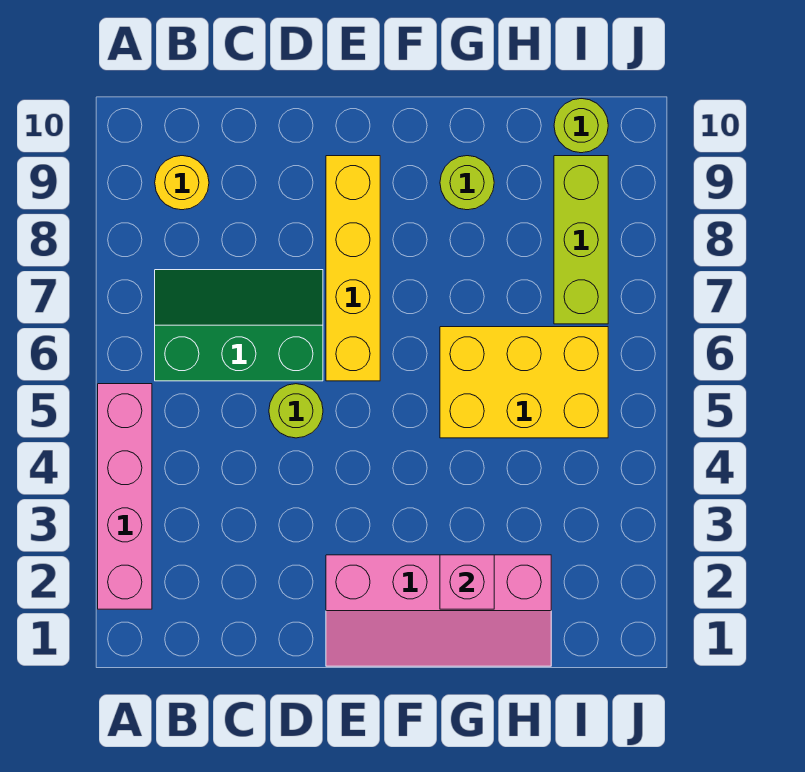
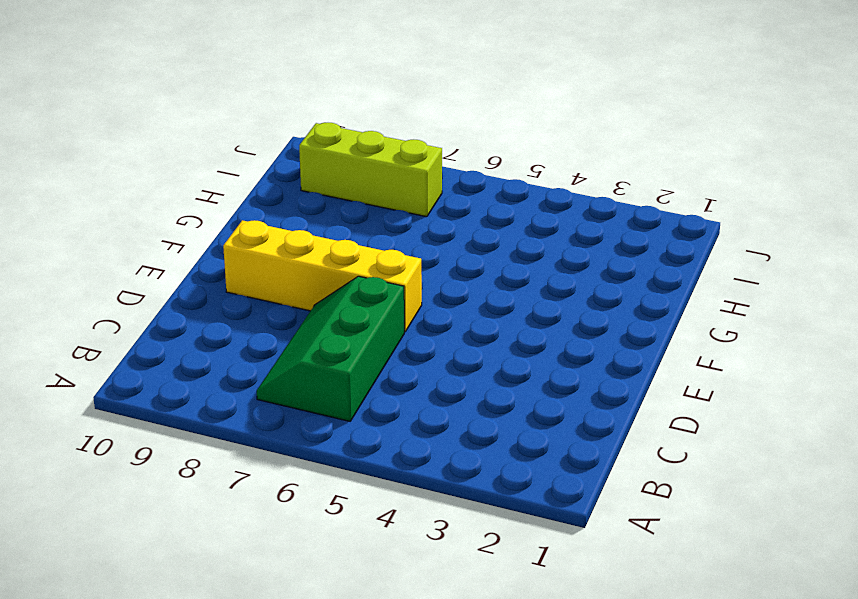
none -> pink 1x4 brick [98,384,152,609]
none -> yellow 1x1 round brick [155,156,209,210]

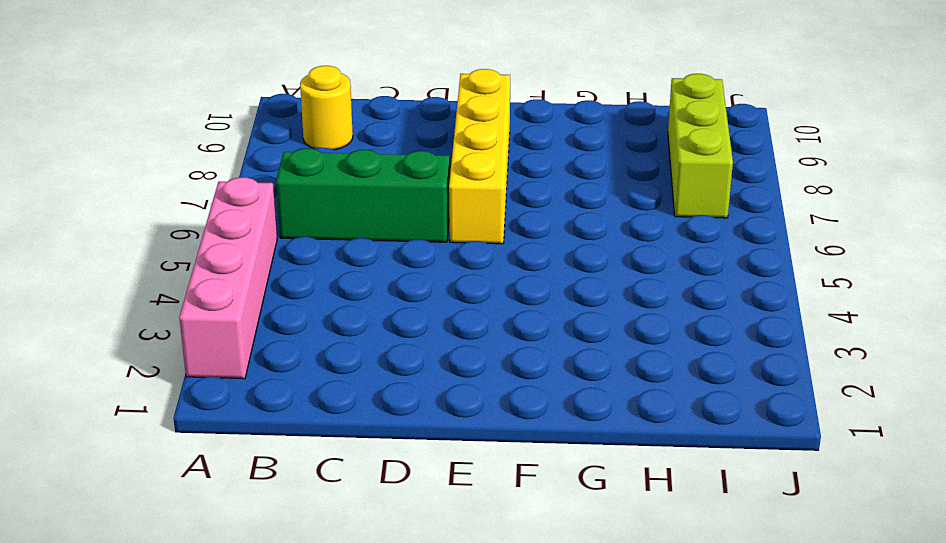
none -> lime 1x1 round brick [269,384,323,438]
none -> pink 2x4 slope [326,555,551,666]

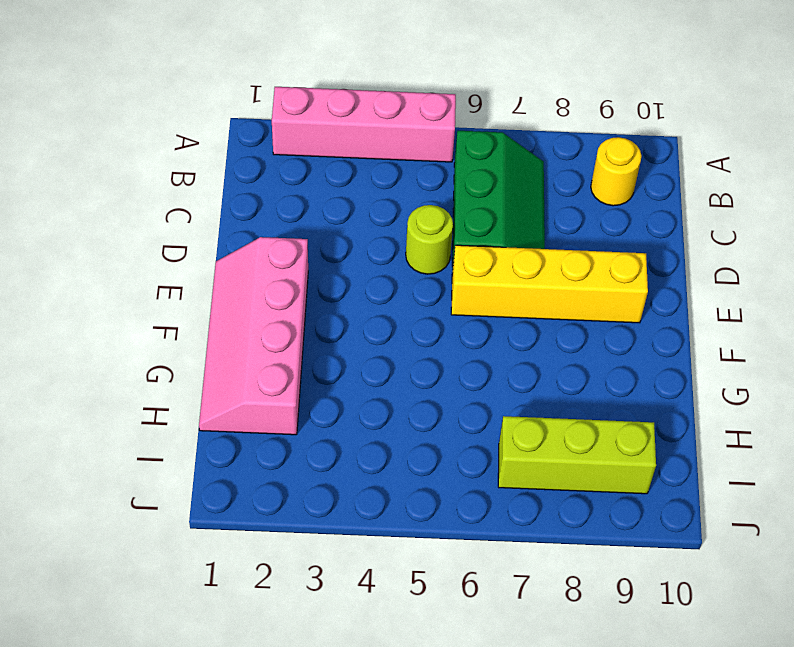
none -> yellow 2x3 brick [440,327,608,438]
none -> lime 1x1 round brick [440,156,494,210]

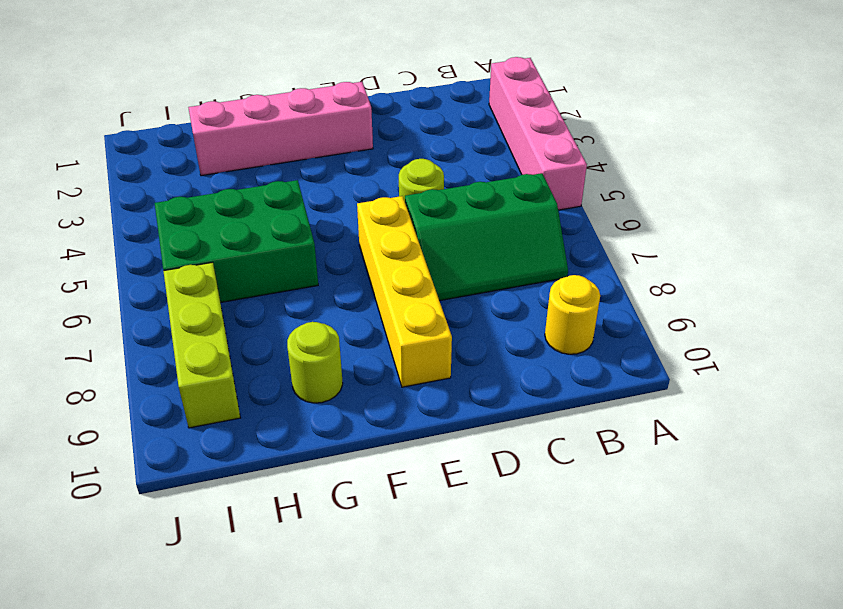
green 2x3 brick [155,180,318,303] -> yellow 2x3 brick [440,327,608,438]
none -> lime 1x1 round brick [554,99,608,153]
none -> pink 1x1 brick [440,555,494,609]

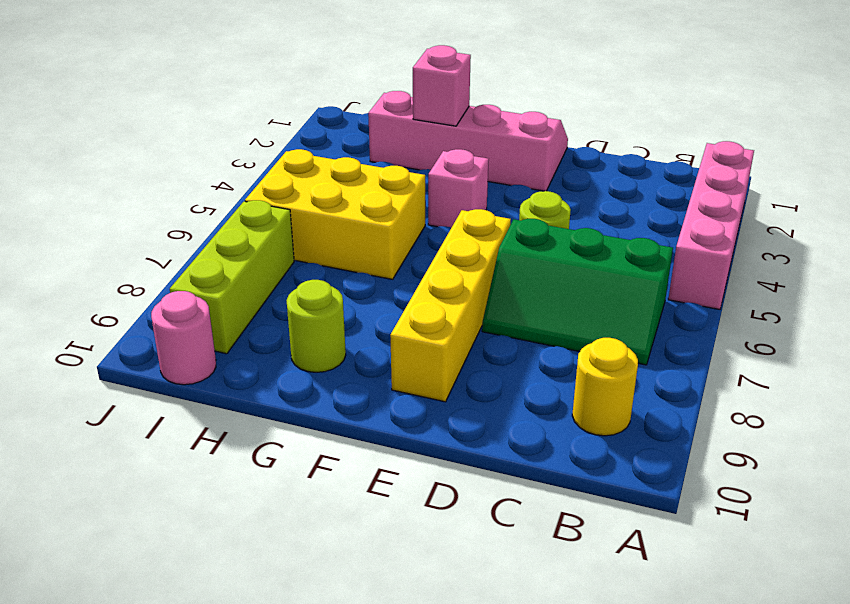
pink 1x1 brick [428,149,489,228] -> none
pink 1x1 round brick [151,291,216,385] -> lime 1x1 round brick [554,99,608,153]

